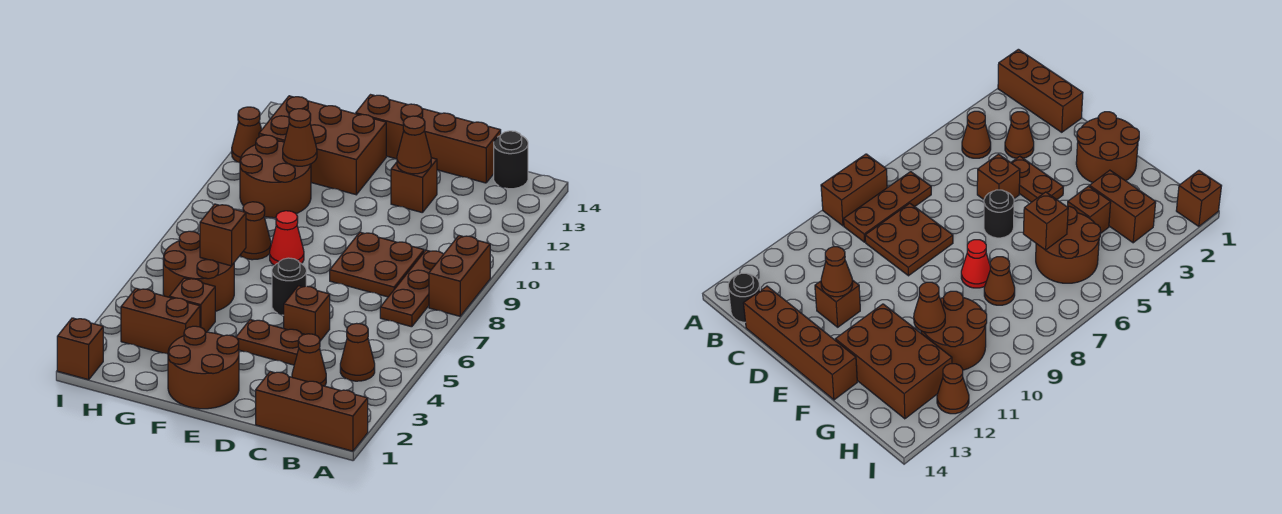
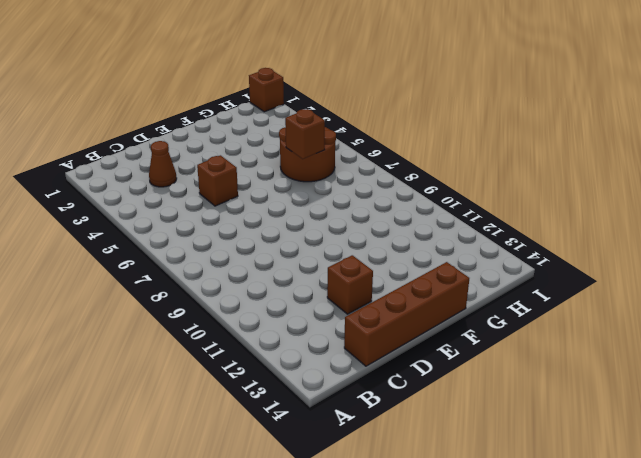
none -> brown 1x3 brick [256,372,368,451]
none -> brown 1x2 brick [429,236,490,316]
none -> brown 1x1 cone [340,323,375,381]

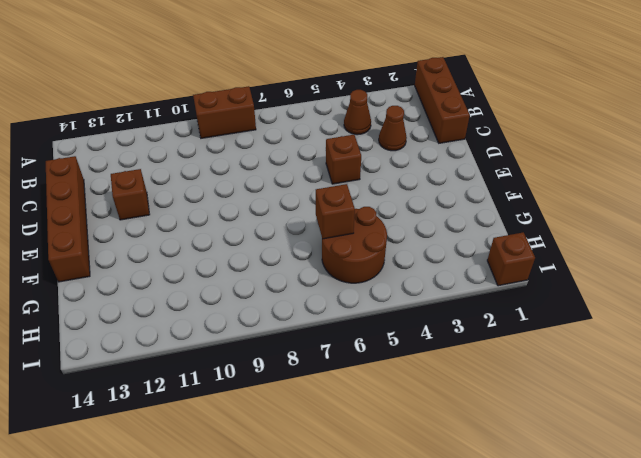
none -> brown 1x3 plate [380,250,443,327]
none -> black 1x1 round brick [494,131,528,189]
none -> brown 2x2 plate [330,232,424,297]

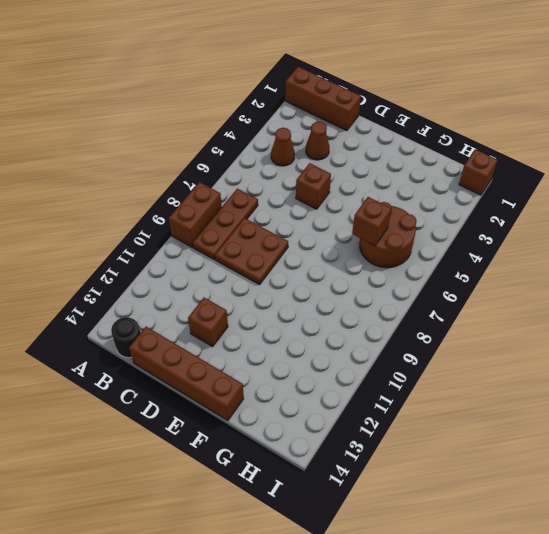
none -> brown 1x2 plate [236,320,304,365]
none -> brown 2x2 round brick [168,326,239,409]
none -> black 1x1 round brick [272,258,306,315]

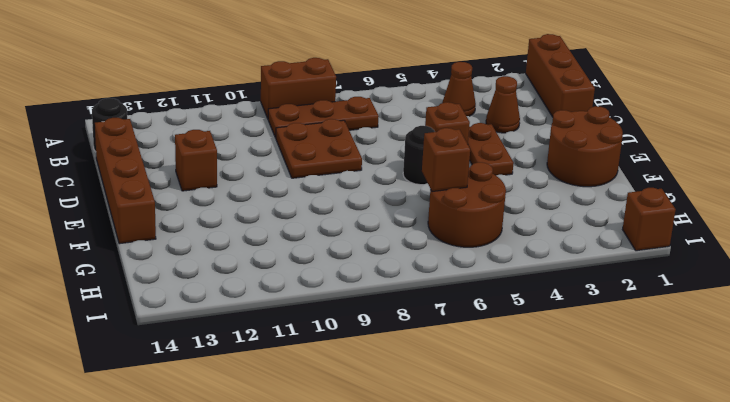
none -> red 1x1 cone [270,211,304,266]
none -> brown 2x3 brick [259,96,386,195]
none -> brown 1x2 brick [121,288,200,354]

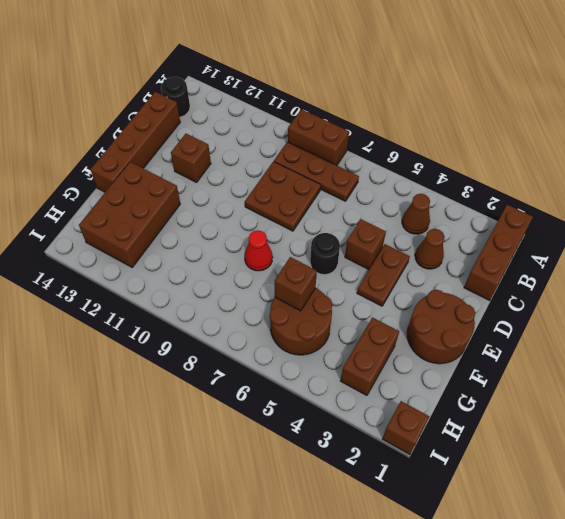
none -> brown 1x1 brick [169,278,215,332]
none -> brown 1x1 cone [240,202,271,260]
none -> brown 2x2 round brick [240,135,311,218]

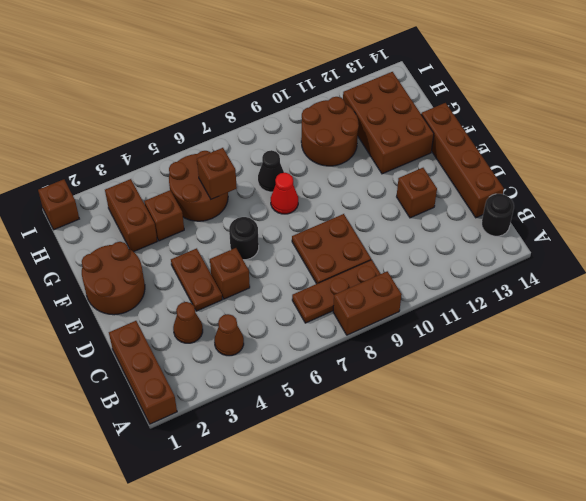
black 1x1 cone [258,150,284,192] -> brown 1x1 cone [240,202,271,260]
none -> brown 1x1 cone [232,107,262,163]
none -> brown 1x1 cone [397,116,431,174]
none -> brown 1x1 cone [283,109,317,166]

